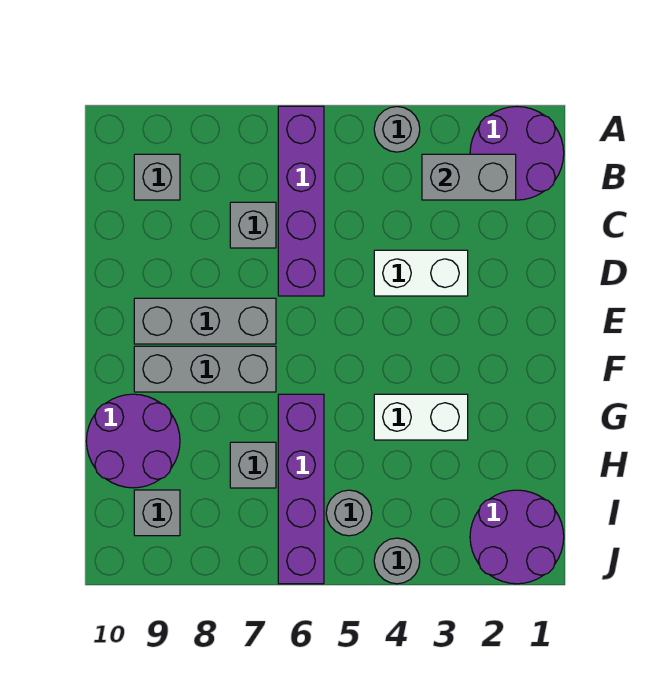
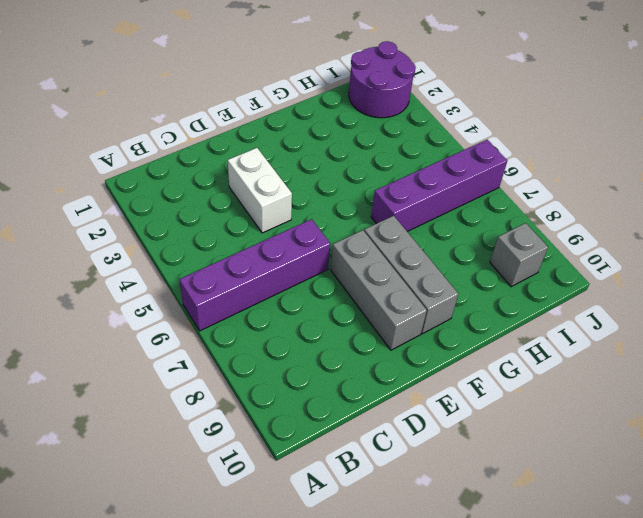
none -> purple 2x2 round brick [470,107,564,200]
none -> grey 1x1 round brick [374,107,420,152]
none -> grey 1x1 brick [134,154,180,200]

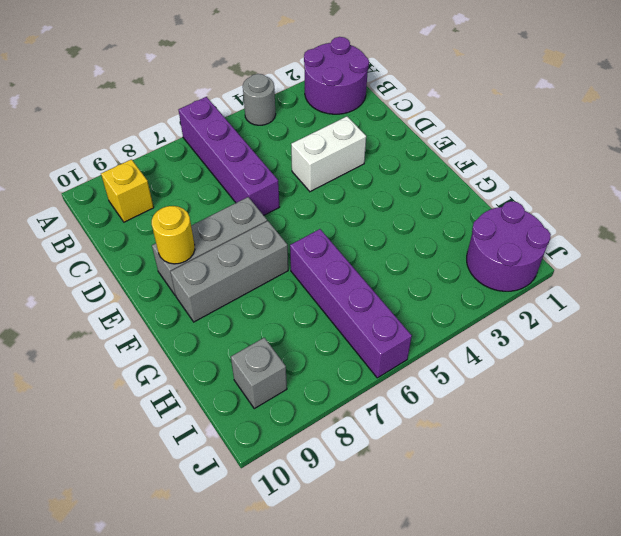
yellow 1x1 brick [101,159,154,222] -> grey 1x1 brick [134,154,180,200]
yellow 1x1 round brick [152,206,195,264] -> none
none -> grey 1x1 brick [230,202,276,248]
none -> white 1x2 brick [374,394,468,440]
none -> purple 2x2 round brick [86,394,180,488]

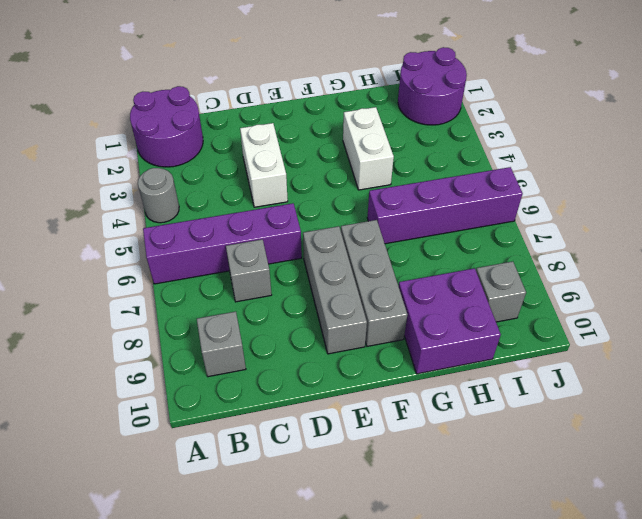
purple 2x2 brick [398,268,501,374] -> purple 2x2 round brick [86,394,180,488]
none -> grey 1x1 brick [230,442,276,488]
none -> grey 1x1 round brick [326,490,372,536]
none -> grey 1x1 round brick [374,538,420,584]

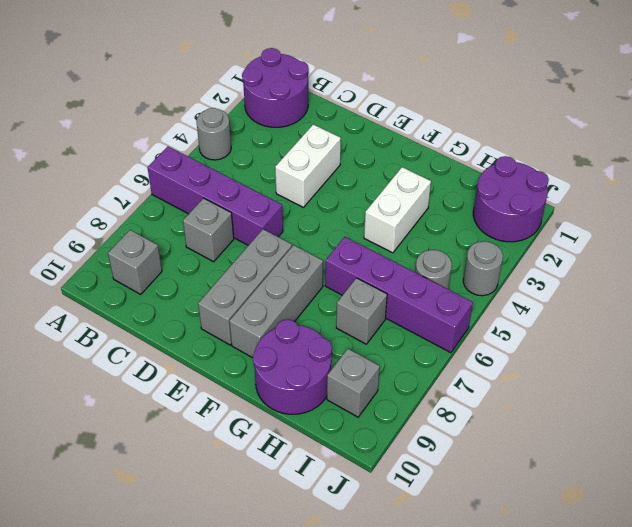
none -> grey 1x2 brick [422,154,516,200]

